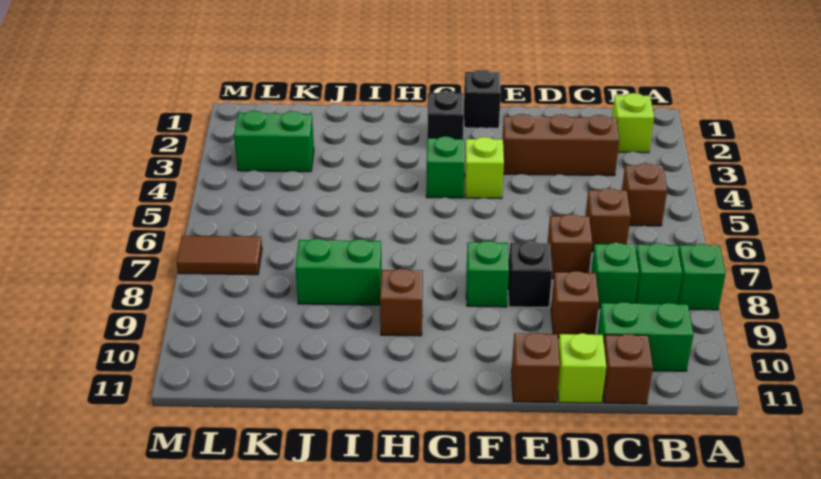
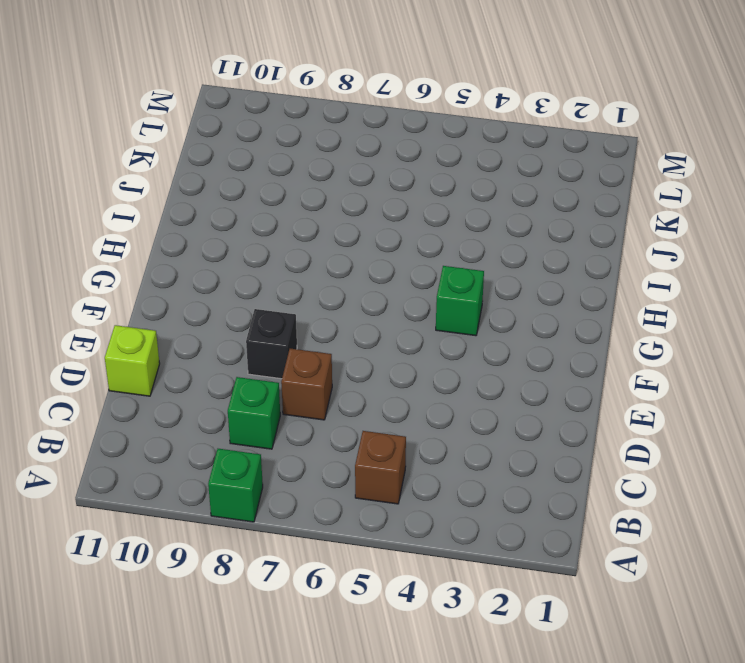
none -> lime 1x1 brick [612,93,654,153]
none -> green 1x1 brick [635,243,682,304]
none -> green 1x2 brick [597,302,694,371]

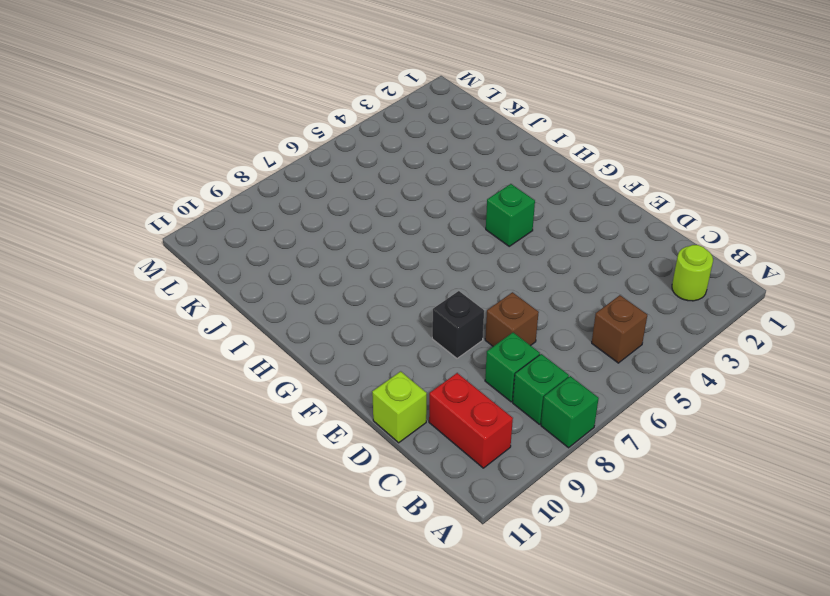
lime 1x1 round brick [672,245,713,301] -> lime 1x1 brick [612,93,654,153]
red 1x2 brick [429,373,513,468] -> green 1x2 brick [597,302,694,371]
none -> brown 1x3 brick [502,114,619,176]
none -> brown 1x1 brick [586,188,631,252]
none -> brown 1x1 brick [603,334,653,404]

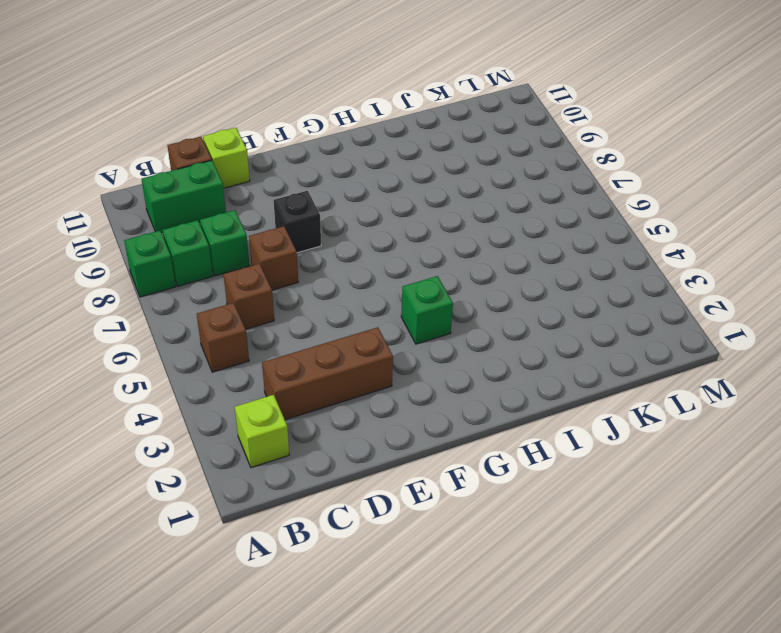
none -> brown 1x1 brick [551,271,599,338]
none -> brown 1x1 brick [512,333,560,403]
none -> black 1x1 brick [464,70,501,128]

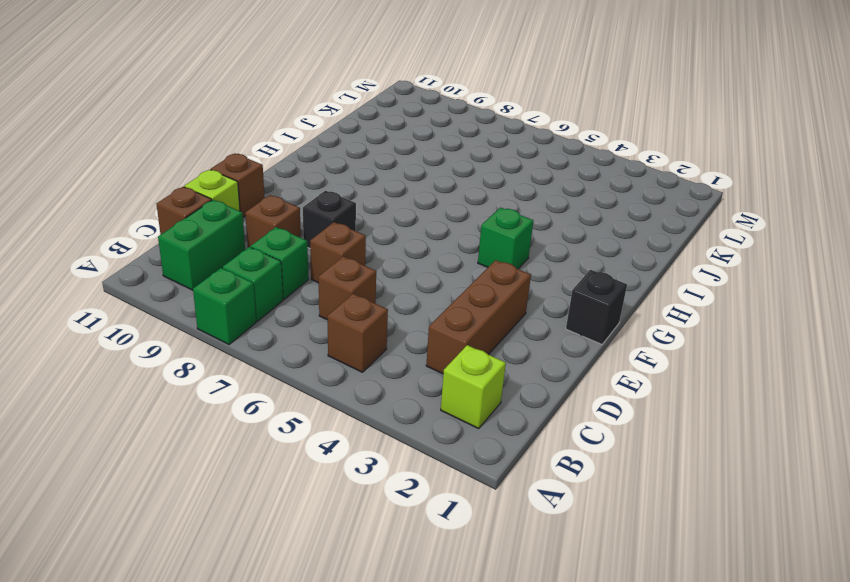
none -> lime 1x1 brick [465,137,504,199]
none -> green 1x1 brick [466,241,509,307]
none -> black 1x1 brick [427,91,464,139]

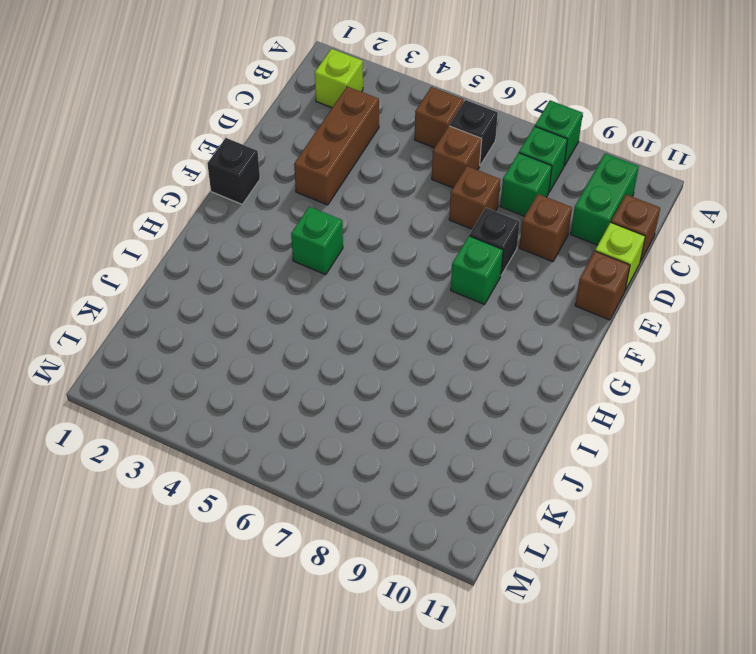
black 1x1 brick [449,100,498,165] -> black 1x1 brick moved to [427,91,464,139]
none -> lime 1x1 brick [465,137,504,199]
none -> brown 1x1 brick [380,269,423,336]
none -> green 1x2 brick [295,239,382,305]

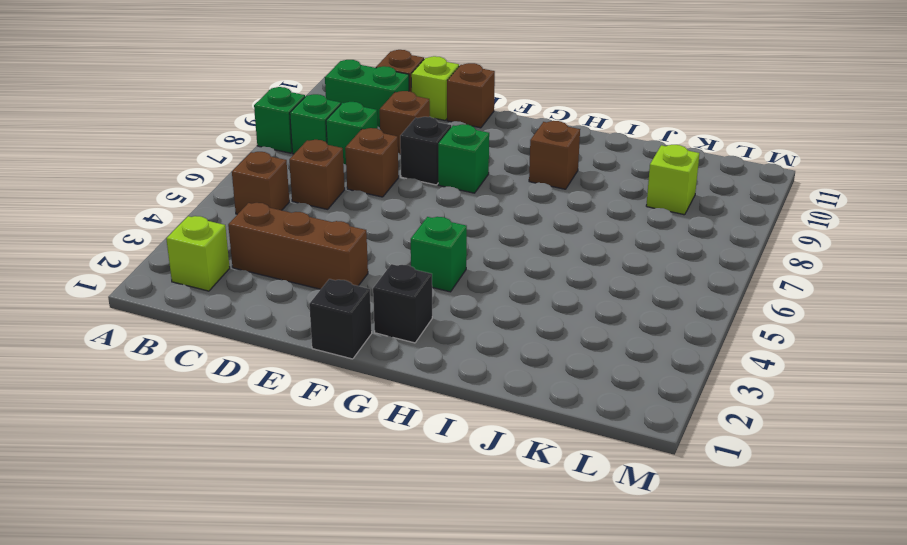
lime 1x1 brick [646,145,699,215] -> lime 1x1 brick moved to [465,137,504,199]
none -> green 1x2 brick [295,239,382,305]
none -> green 1x2 brick [234,111,314,172]
none -> brown 1x2 tile [177,236,262,275]

